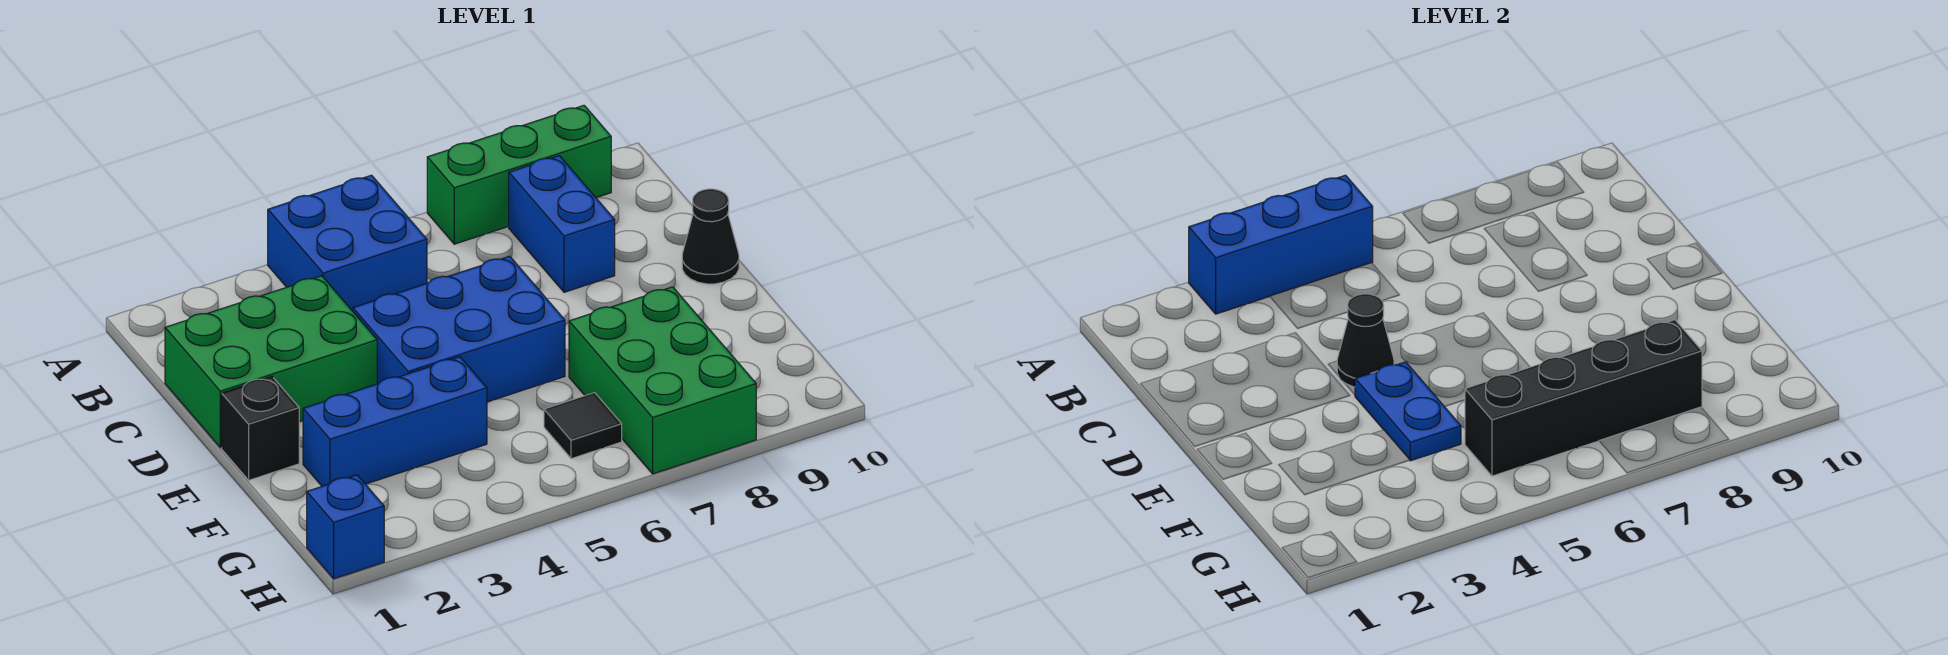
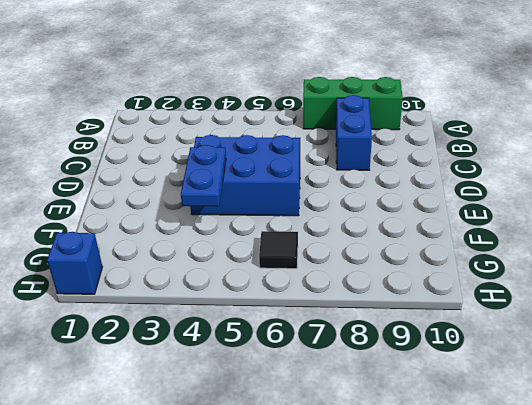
none -> blue 2x2 brick [268,175,427,311]
none -> green 2x3 brick [165,276,377,448]
none -> black 1x1 cone [682,189,739,284]

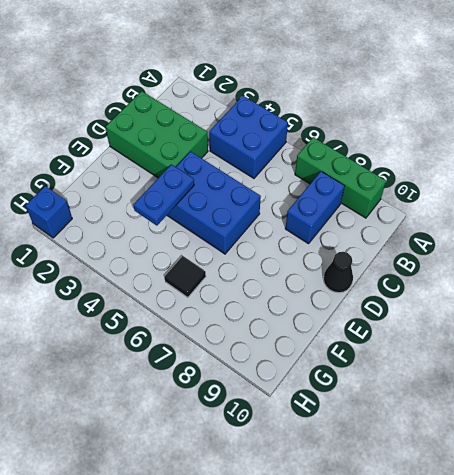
none -> black 1x1 brick [222,377,299,480]
none -> blue 1x3 brick [303,357,487,486]
none -> green 2x3 brick [569,287,756,474]

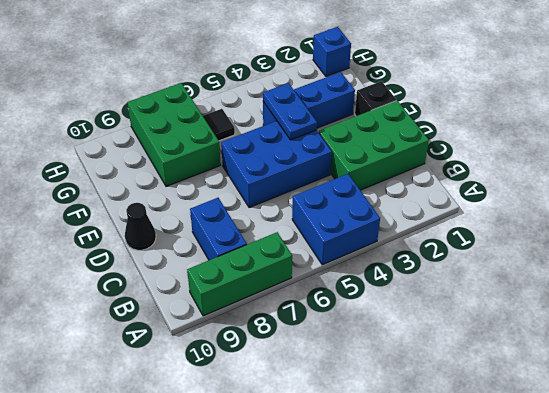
none -> blue 1x3 brick [1189,175,1373,314]
none -> black 1x1 cone [1337,294,1394,387]
none -> black 1x4 brick [1465,320,1702,476]

